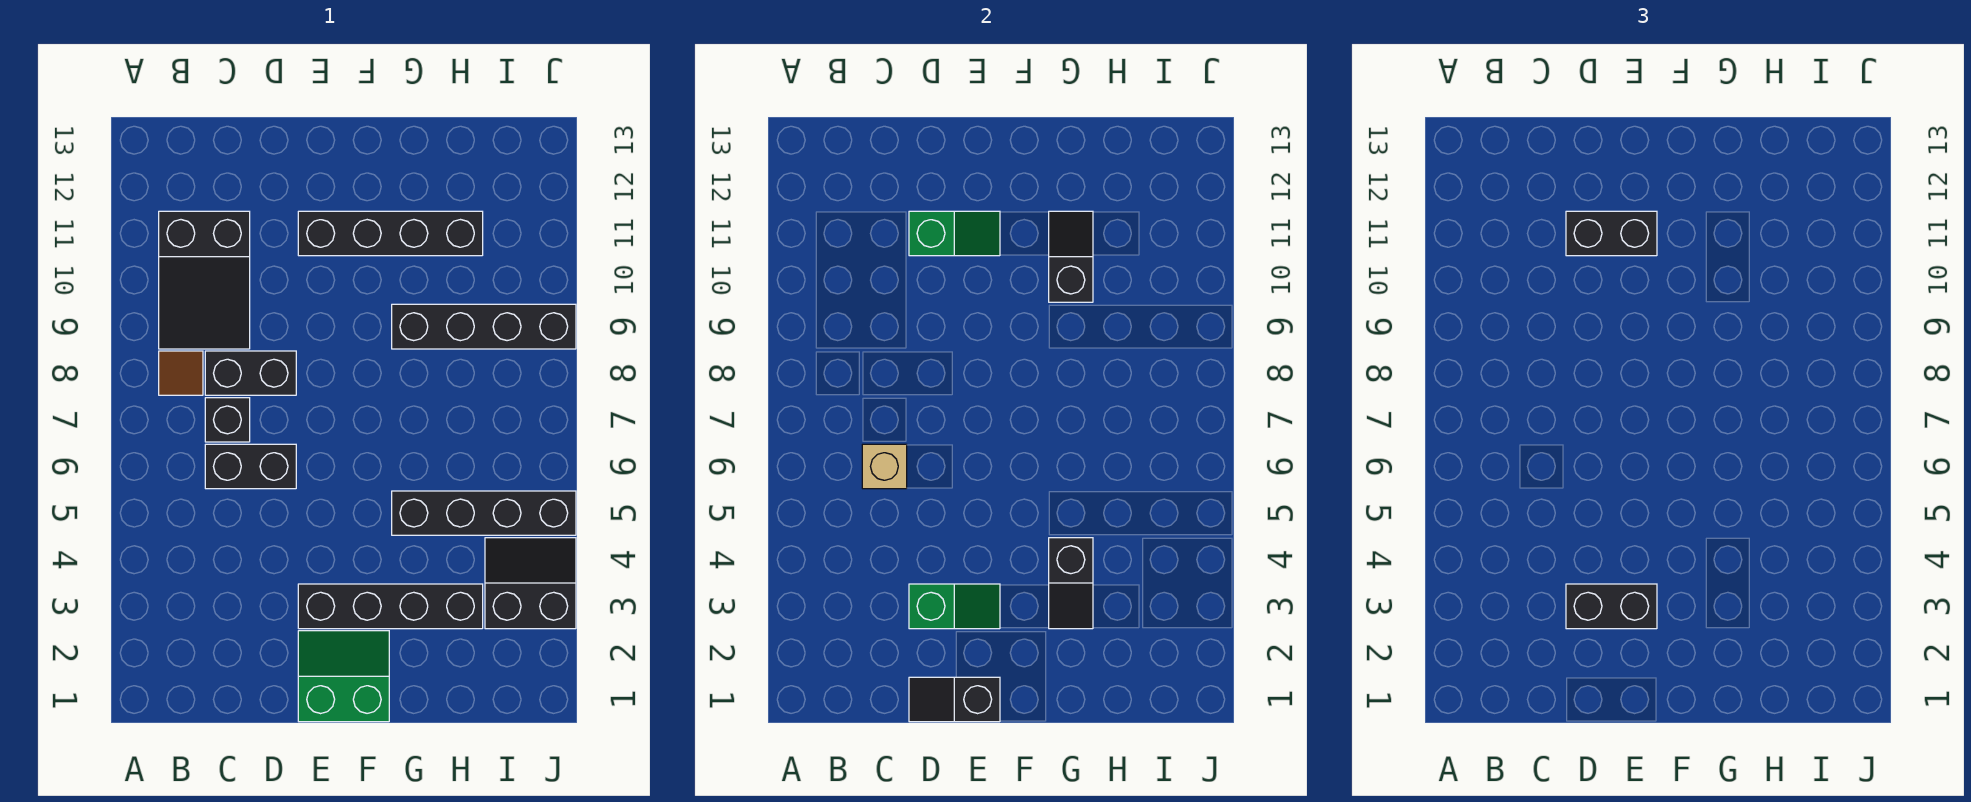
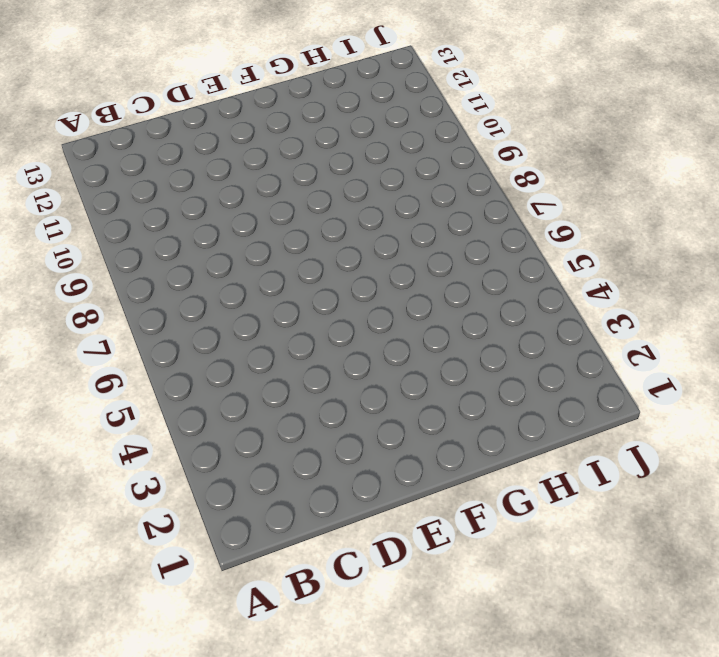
none -> brown 1x1 tile [159,351,203,395]
none -> black 2x3 slope [159,211,250,349]
none -> black 1x2 brick [205,444,296,489]

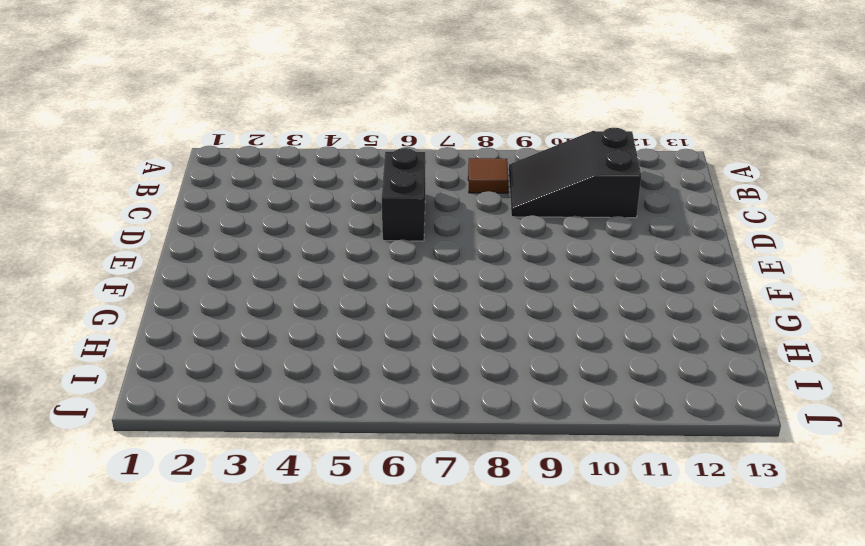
none -> black 1x1 brick [205,398,250,442]
none -> black 1x2 brick [205,351,296,395]
none -> green 2x2 slope [298,631,389,722]

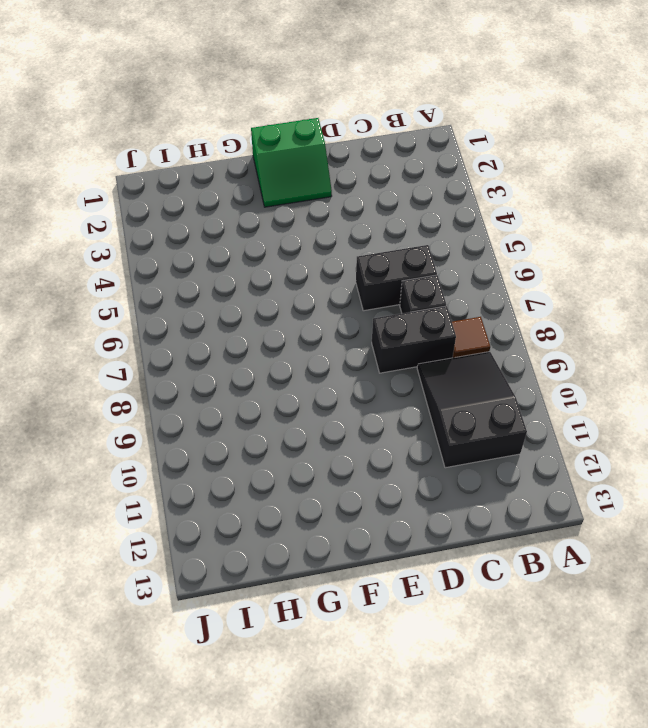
none -> black 1x4 brick [298,584,483,629]
none -> black 1x4 brick [298,211,483,256]
none -> black 1x4 brick [392,491,576,535]

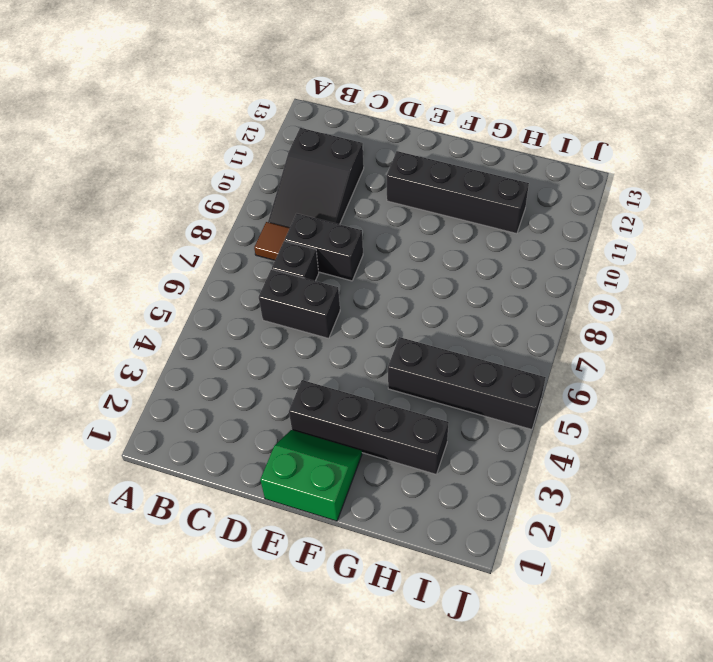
none -> black 1x4 brick [392,304,576,349]
none -> black 2x2 slope [485,538,576,629]
none -> tan 1x1 brick [862,444,907,489]

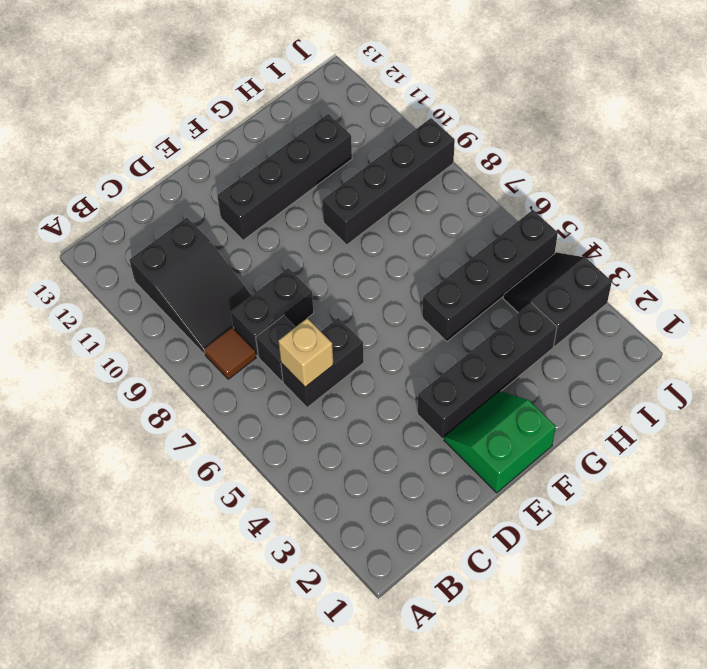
none -> black 1x2 slope [909,677,1000,722]
none -> green 1x2 slope [909,584,1000,629]
none -> green 1x2 slope [909,211,1000,256]

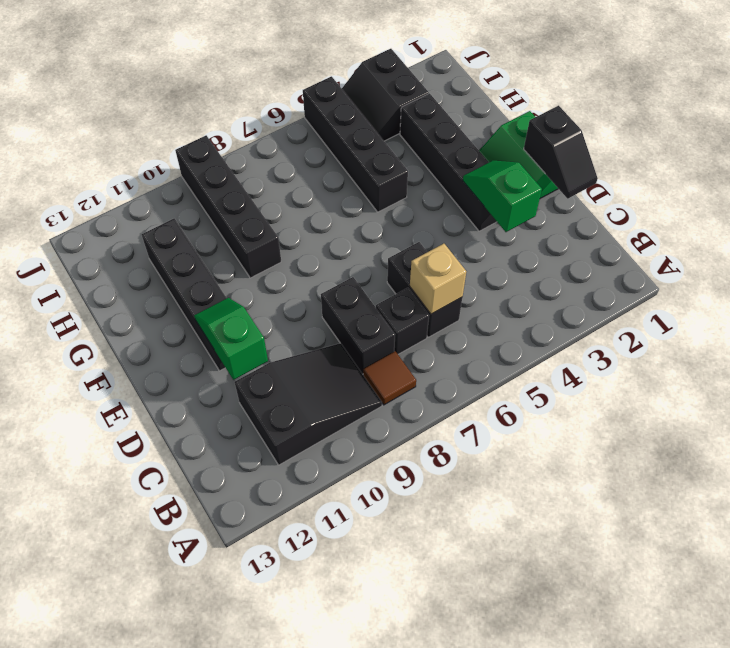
none -> black 1x2 slope [1049,538,1093,629]
none -> black 1x2 slope [1049,211,1093,302]
none -> black 1x2 brick [1566,584,1657,629]

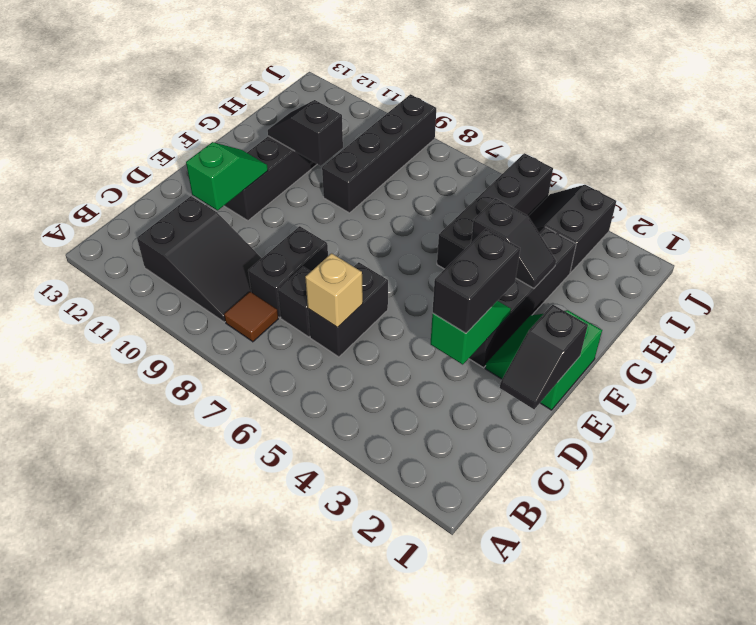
none -> black 1x2 brick [1566,211,1657,256]

